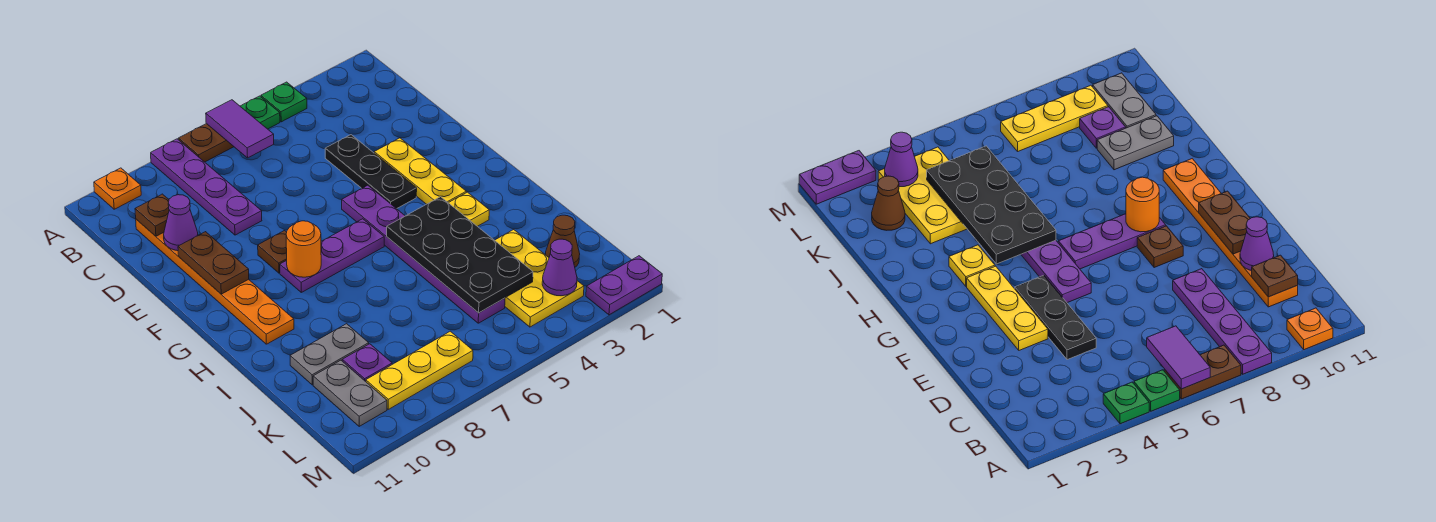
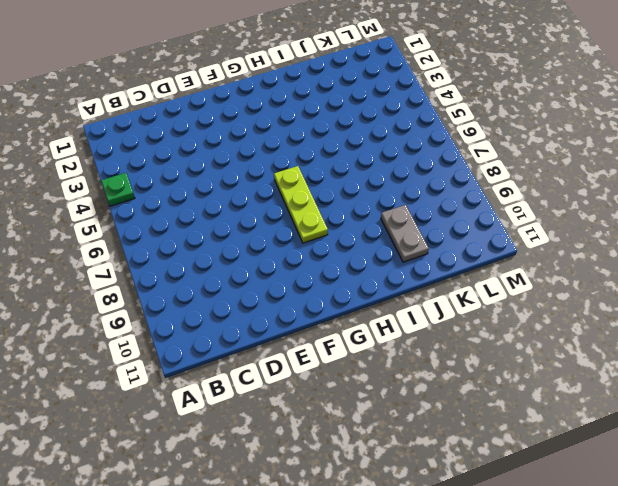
lime 1x3 plate [274,166,328,243] -> purple 1x3 plate [280,219,384,292]
none -> green 1x1 plate [240,96,280,129]
none -> brown 1x2 plate [179,124,234,162]
none -> purple 1x4 plate [151,139,262,235]

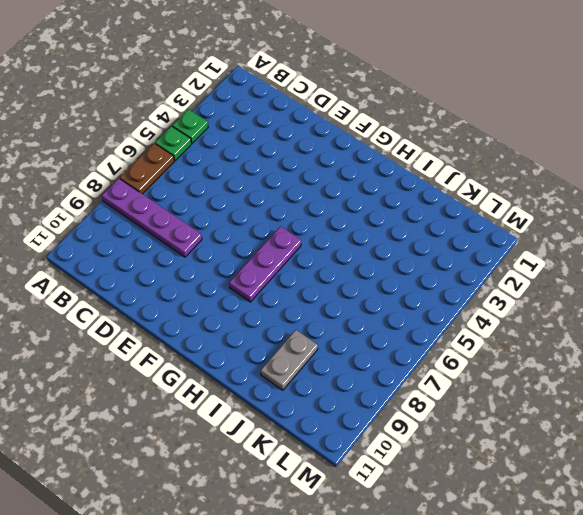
none -> orange 1x1 plate [94,168,141,209]
none -> orange 1x6 plate [136,219,294,344]
none -> black 1x3 plate [325,135,417,209]

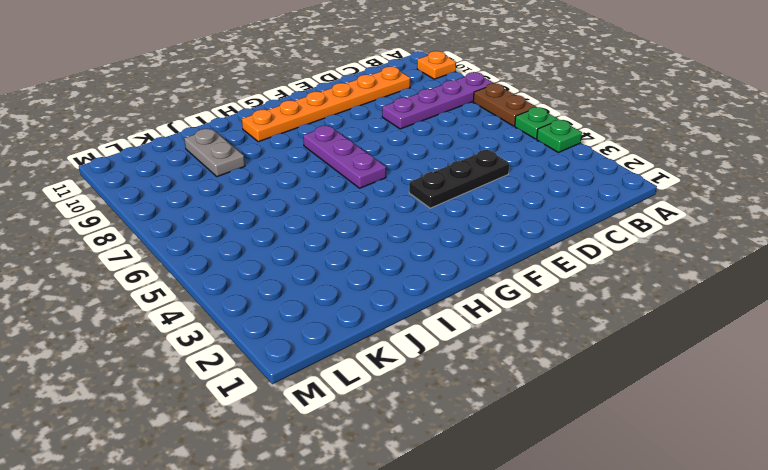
none -> yellow 1x3 plate [374,138,466,204]
none -> purple 1x6 plate [342,185,505,323]
none -> brown 1x1 plate [258,231,287,273]

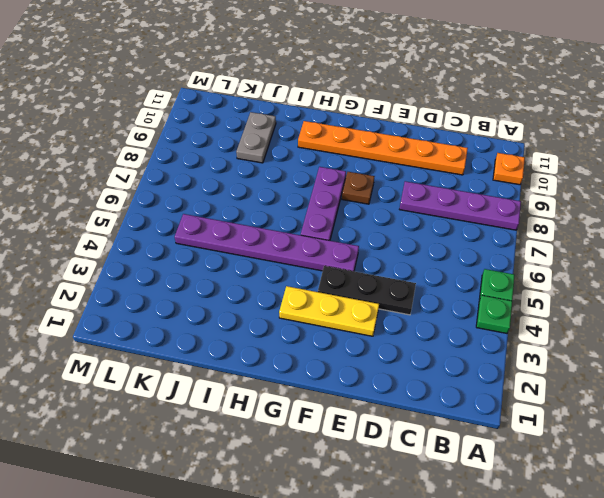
none -> brown 1x2 plate [179,124,234,162]
none -> yellow 1x1 plate [449,192,489,226]
none -> yellow 2x3 plate [495,230,584,327]

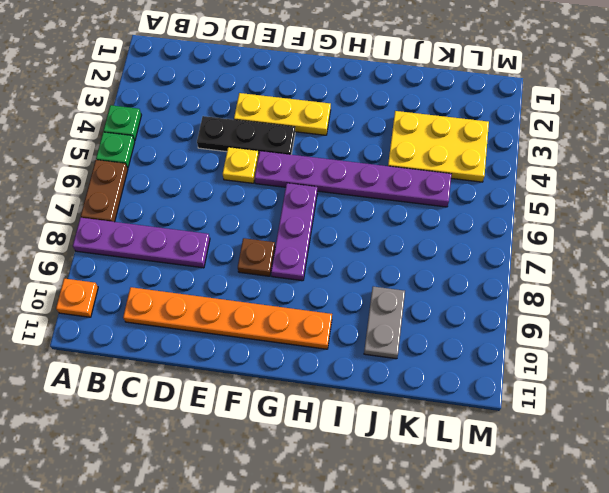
yellow 1x1 plate [223,147,259,183] -> yellow 1x1 plate moved to [449,192,489,226]
none -> brown 1x1 cone [546,215,580,267]
none -> purple 1x1 plate [342,344,392,381]
none -> grey 1x2 plate [313,360,387,426]

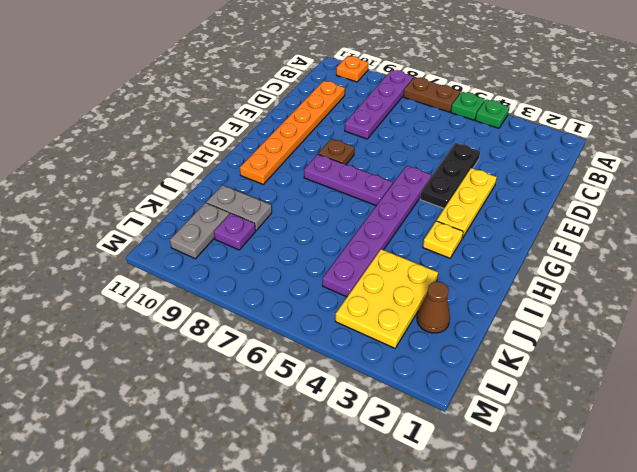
none -> yellow 1x3 plate [366,331,473,409]
none -> purple 1x2 plate [586,256,662,315]
none -> purple 1x2 tile [206,100,274,158]

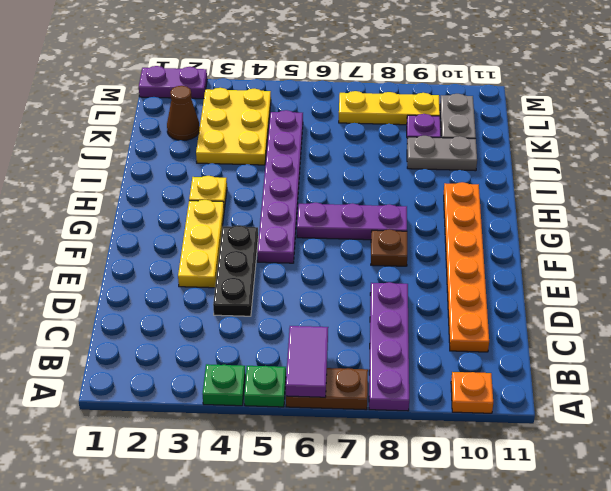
none -> brown 1x1 plate [135,194,169,236]
none -> purple 1x1 cone [164,195,198,251]
none -> brown 1x2 plate [178,232,249,294]

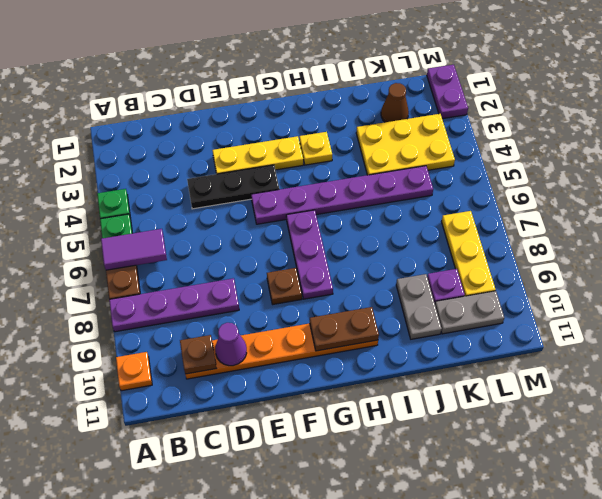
brown 1x2 plate [310,307,379,351] -> brown 1x2 plate moved to [178,232,249,294]
none -> orange 1x1 round brick [286,221,321,277]
none -> black 2x4 plate [387,197,533,313]
none -> purple 1x1 cone [542,239,577,296]

